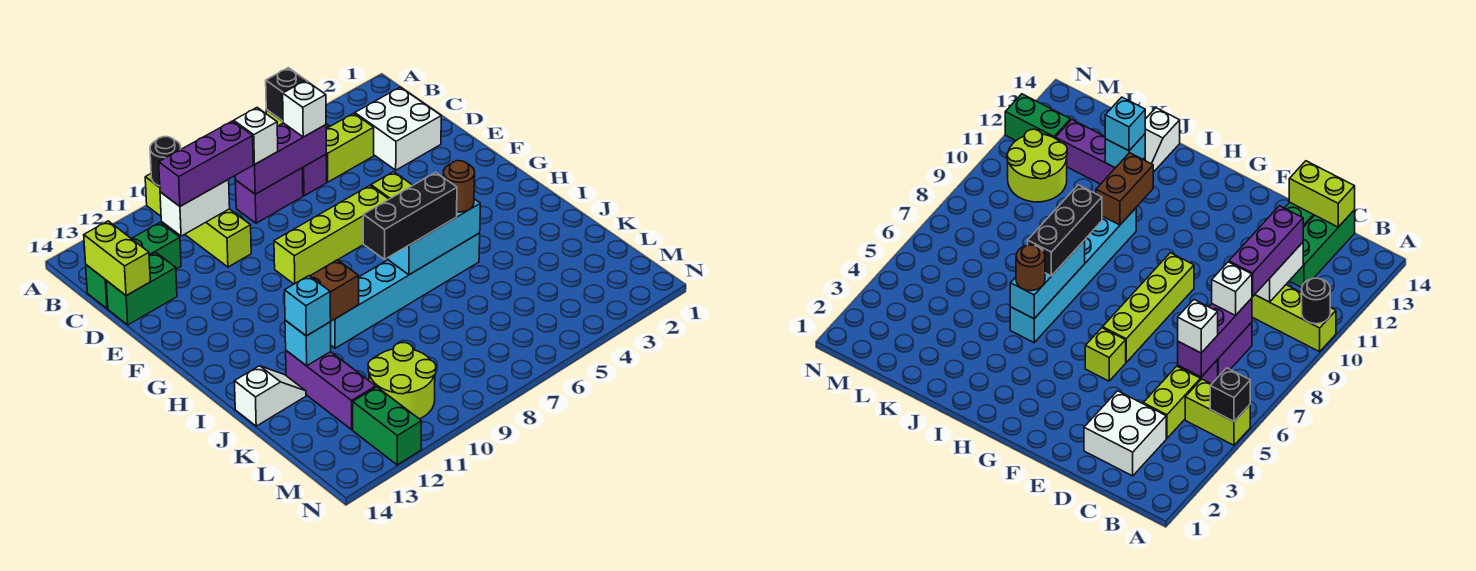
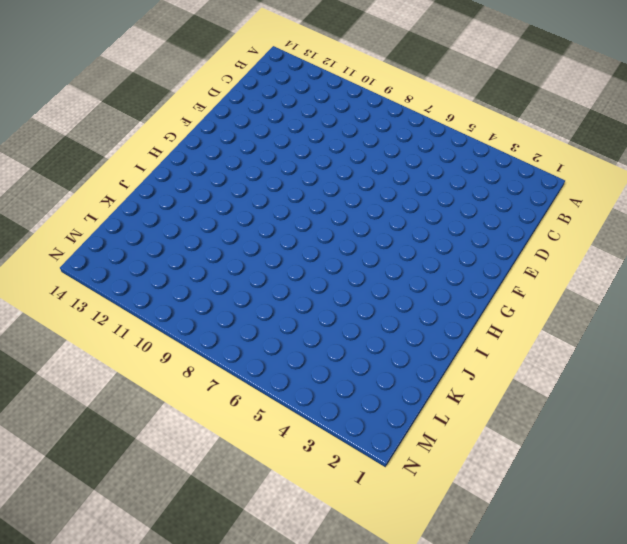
none -> lime 1x2 brick [1185,379,1250,445]
none -> lime 1x4 brick [145,174,251,267]
none -> white 2x2 brick [355,87,441,170]

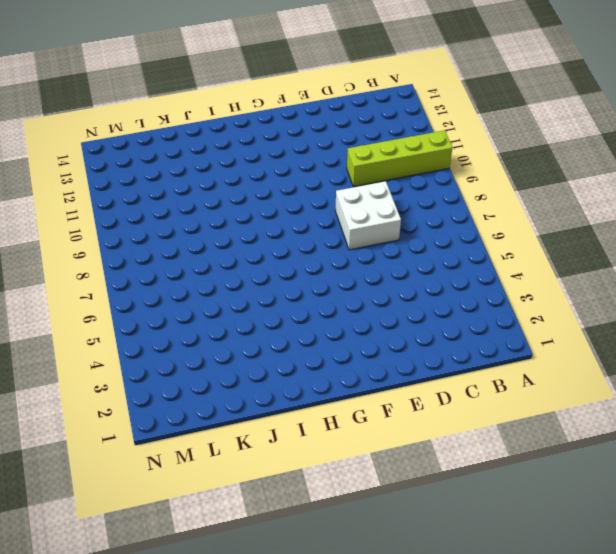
white 2x2 brick [335,181,401,250] -> white 2x2 brick moved to [355,87,441,170]
none -> lime 1x2 brick [1185,379,1250,445]
none -> lime 1x2 brick [326,113,374,182]
none -> purple 1x1 brick [303,155,327,196]

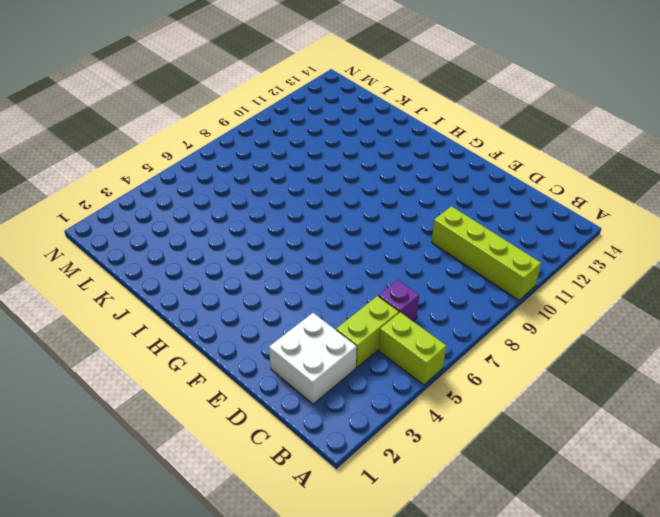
none -> purple 1x2 brick [235,168,303,223]
none -> green 1x3 brick [86,222,181,309]
none -> green 1x2 brick [106,253,177,325]

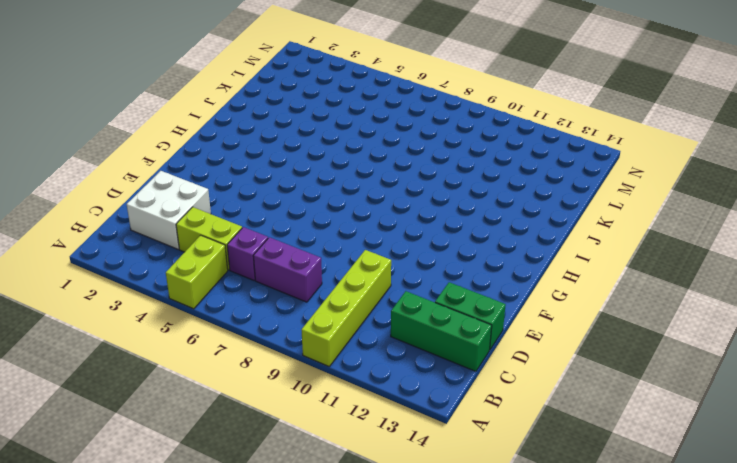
none -> lime 1x1 brick [371,172,413,199]
none -> lime 1x4 brick [274,186,389,284]
none -> cyan 1x6 brick [331,233,480,348]

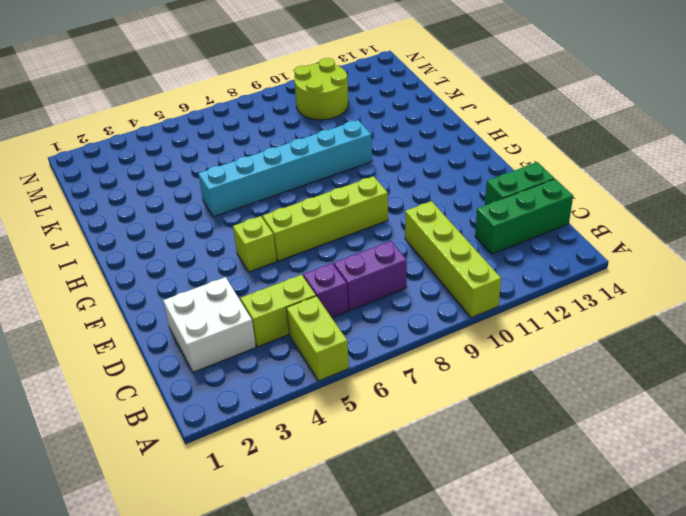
none -> purple 1x3 brick [286,351,376,430]
none -> white 1x2 slope [235,366,306,426]
none -> green 1x2 brick [353,387,422,465]

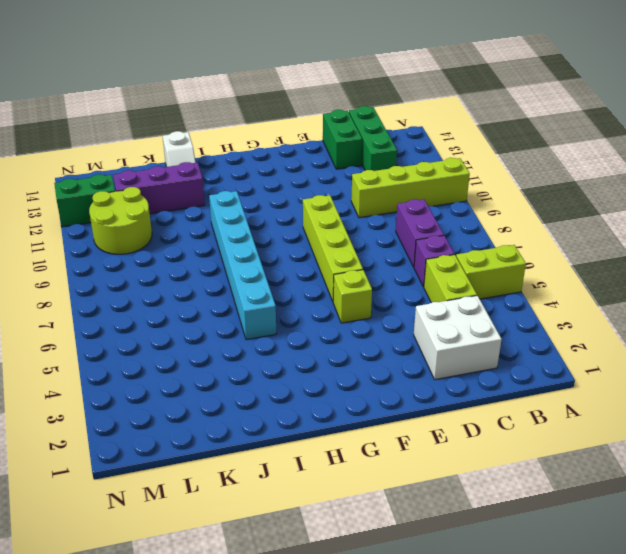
none -> black 1x1 brick [266,68,308,121]
none -> black 1x1 round brick [150,137,181,186]
none -> purple 1x3 brick [235,123,326,194]

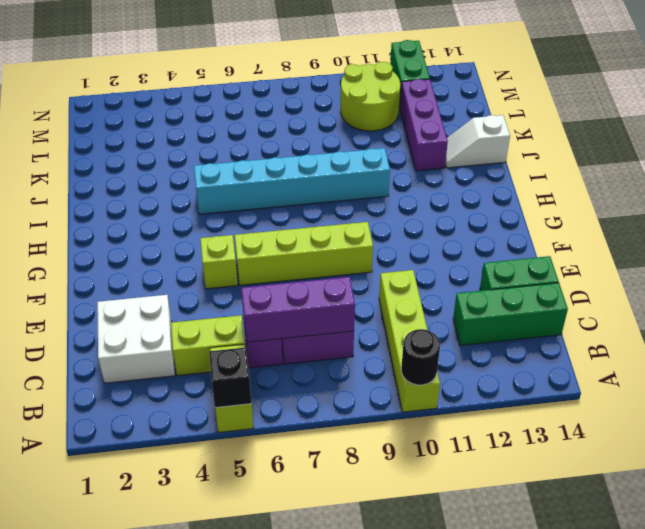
none -> white 1x2 brick [160,180,230,236]
none -> lime 1x2 brick [84,221,150,296]
none -> cyan 1x3 brick [388,199,480,275]

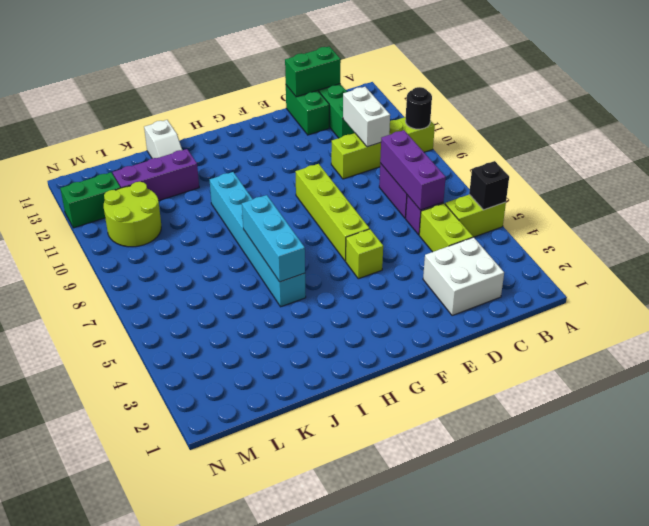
green 1x2 brick [285,46,341,97] -> lime 1x2 brick [84,221,150,296]
none -> brown 1x2 brick [310,260,359,321]
none -> cyan 1x1 brick [285,320,331,366]
none -> white 1x1 brick [283,81,326,137]

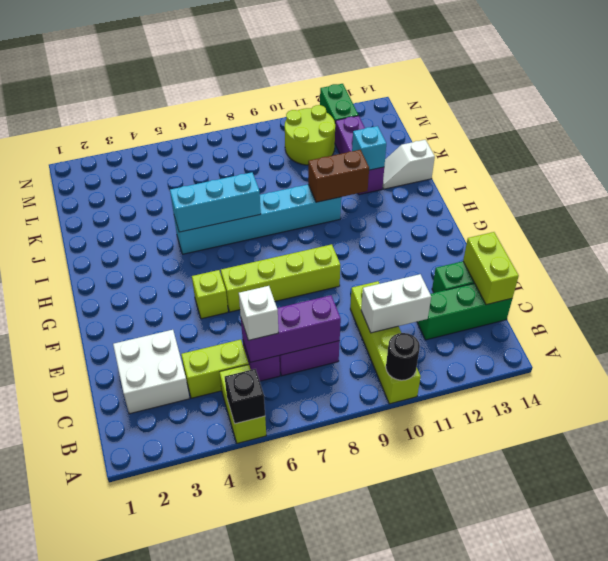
none -> white 1x1 brick [234,108,278,165]
none -> purple 1x3 brick [159,121,253,206]
none -> brown 1x1 round brick [443,161,475,212]

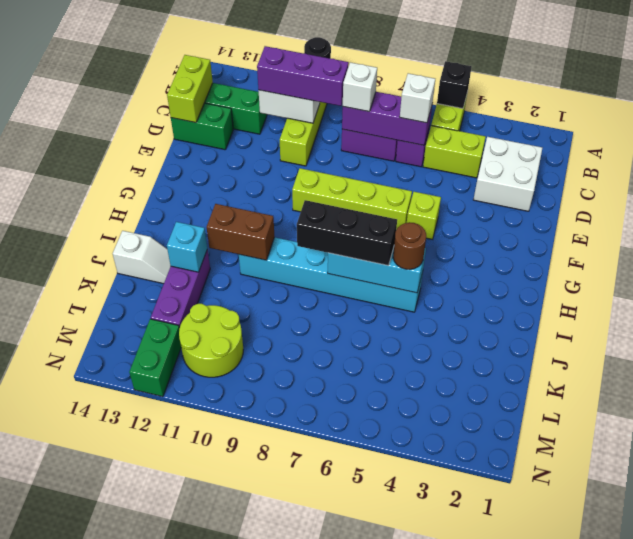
none -> cyan 1x1 brick [285,276,331,336]

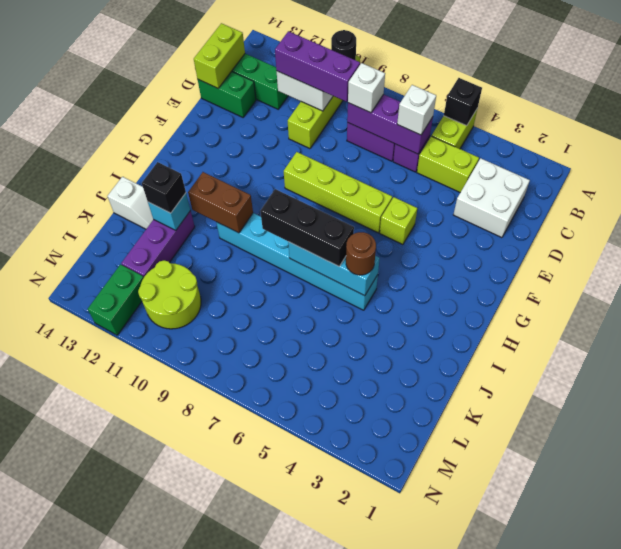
black 1x1 brick [142,162,186,213] -> cyan 1x1 brick [285,276,331,336]

